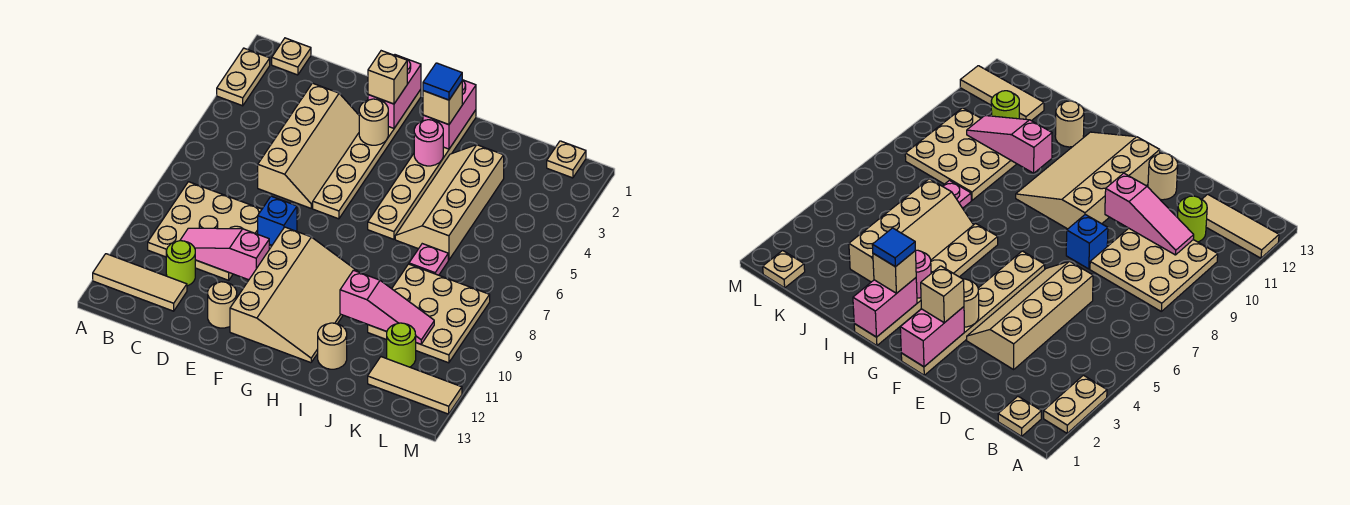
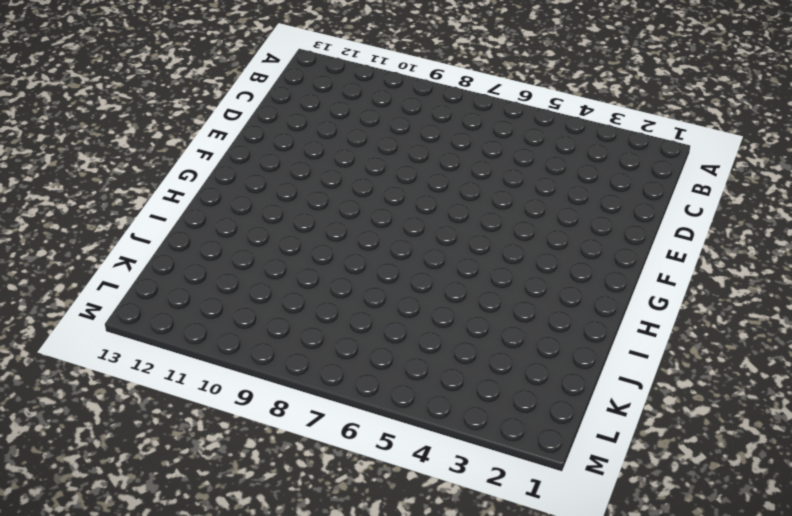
none -> tan 1x2 plate [217,48,270,106]
none -> tan 1x3 tile [93,254,187,311]
none -> tan 1x1 plate [272,38,311,75]

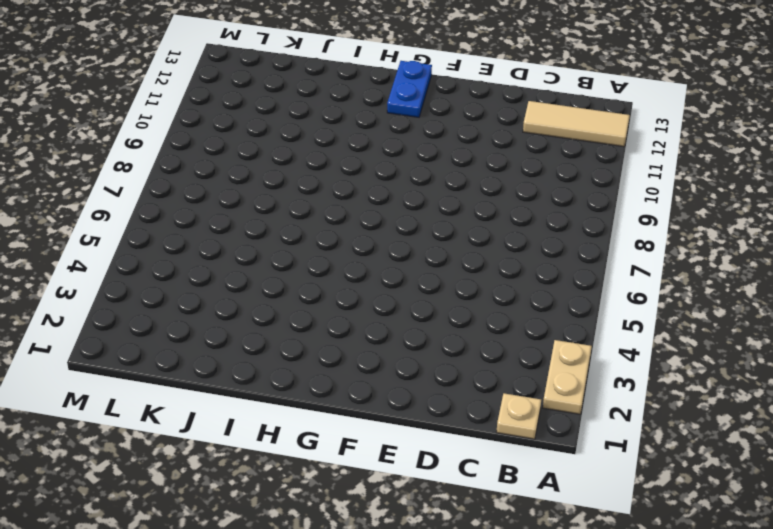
blue 1x2 plate [387,61,432,117] -> tan 3x4 slope [230,227,358,363]
none -> tan 3x3 plate [148,182,262,280]
none -> lime 1x1 round brick [166,241,195,286]
none -> tan 2x4 slope [258,83,359,208]

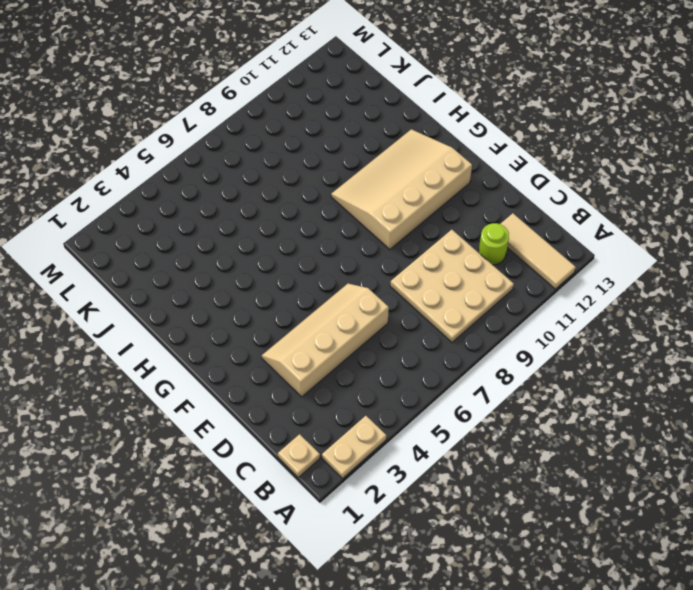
none -> blue 1x1 brick [258,196,297,245]
none -> tan 1x1 round brick [208,282,237,328]
none -> tan 1x6 plate [313,89,421,219]

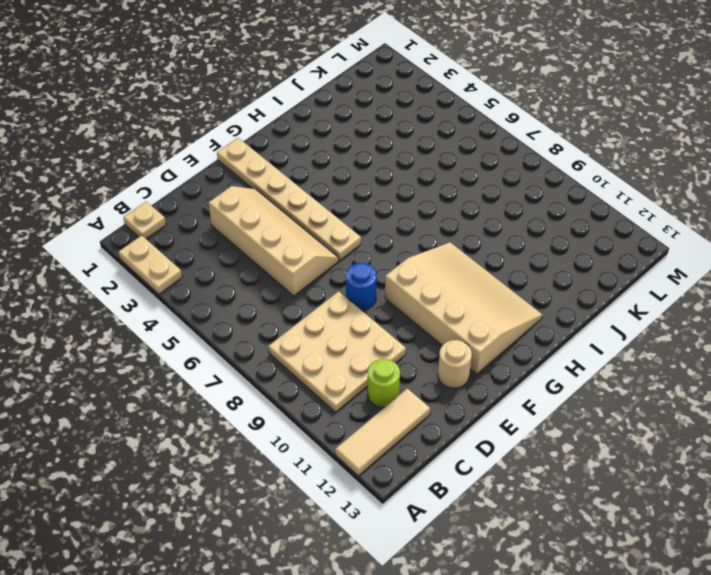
blue 1x1 round brick [346,263,377,310] -> blue 1x1 brick [258,196,297,245]
none -> tan 1x6 plate [368,110,476,239]
none -> tan 2x4 slope [395,145,504,260]
none -> tan 1x1 round brick [318,323,347,369]

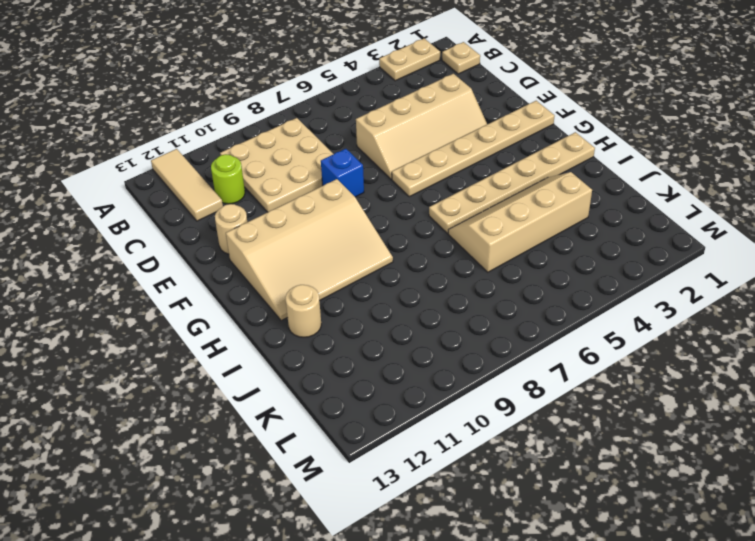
none -> pink 1x1 plate [409,244,448,275]
none -> tan 3x3 plate [368,264,490,363]
none -> lime 1x1 round brick [387,323,416,367]

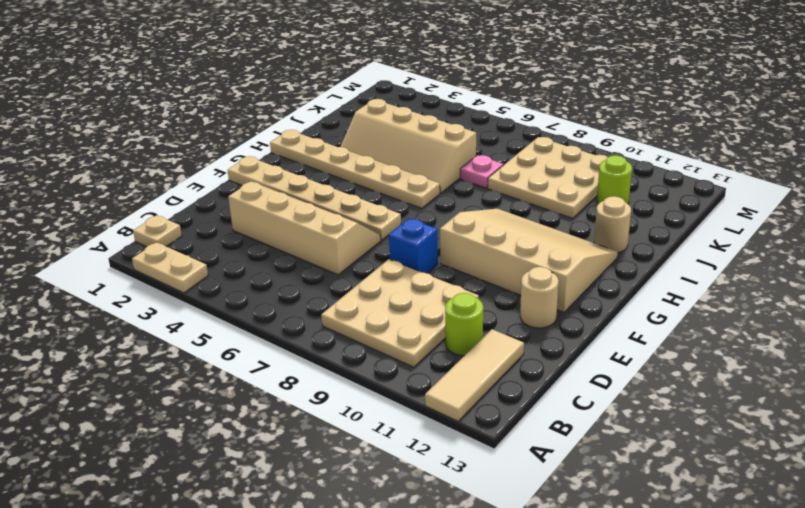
none -> tan 1x3 tile [368,357,462,414]
none -> tan 1x1 plate [547,141,586,178]
none -> pink 1x3 slope [180,228,269,280]

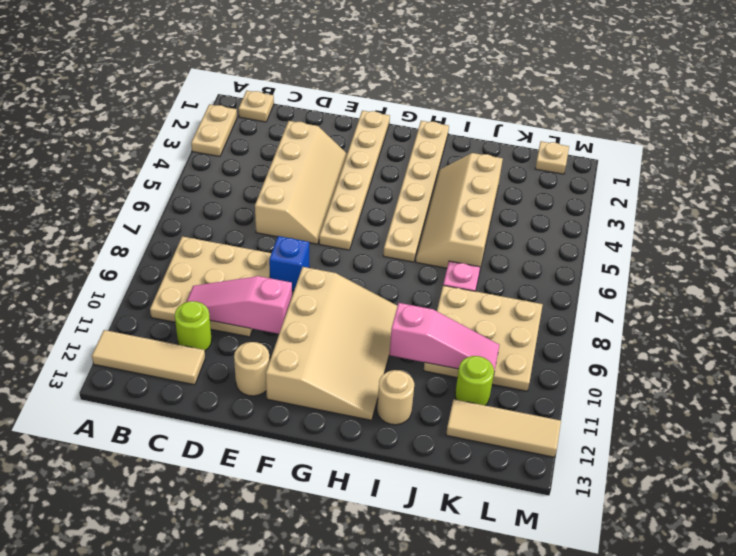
none -> pink 1x2 brick [368,55,421,128]
none -> tan 1x1 round brick [359,99,388,145]
none -> pink 1x2 brick [423,80,476,149]

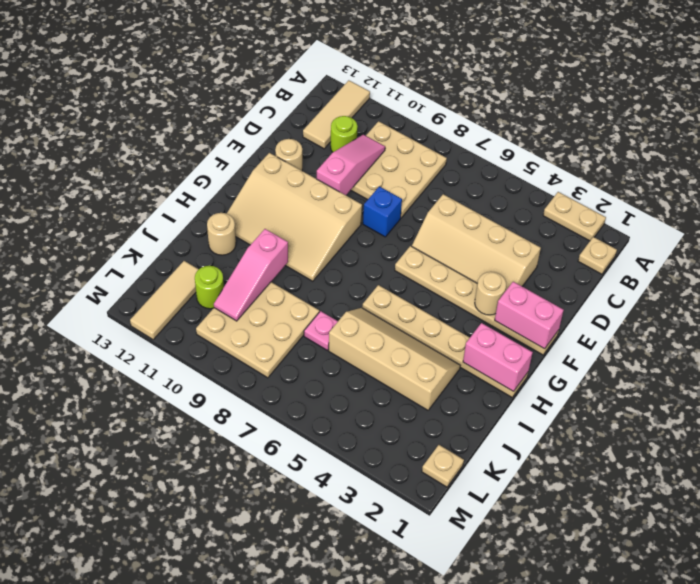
none -> pink 1x1 round brick [414,120,443,166]
none -> tan 1x1 brick [368,51,407,104]
none -> tan 1x1 brick [423,82,462,125]

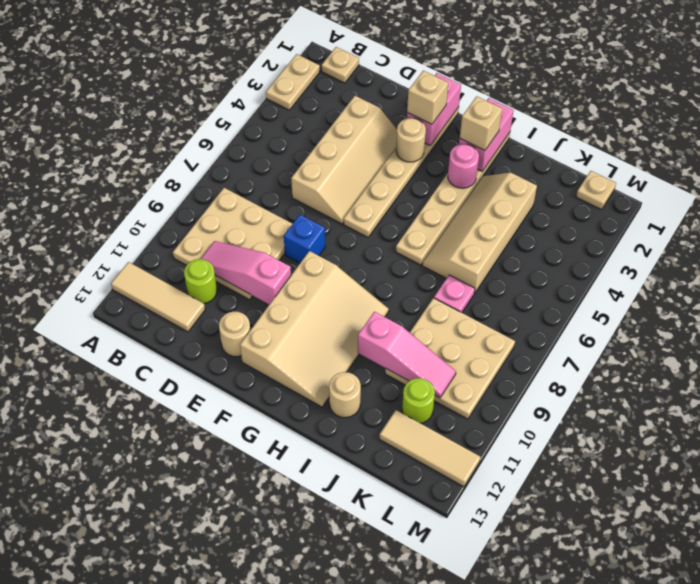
none -> blue 1x1 tile [423,63,462,100]

